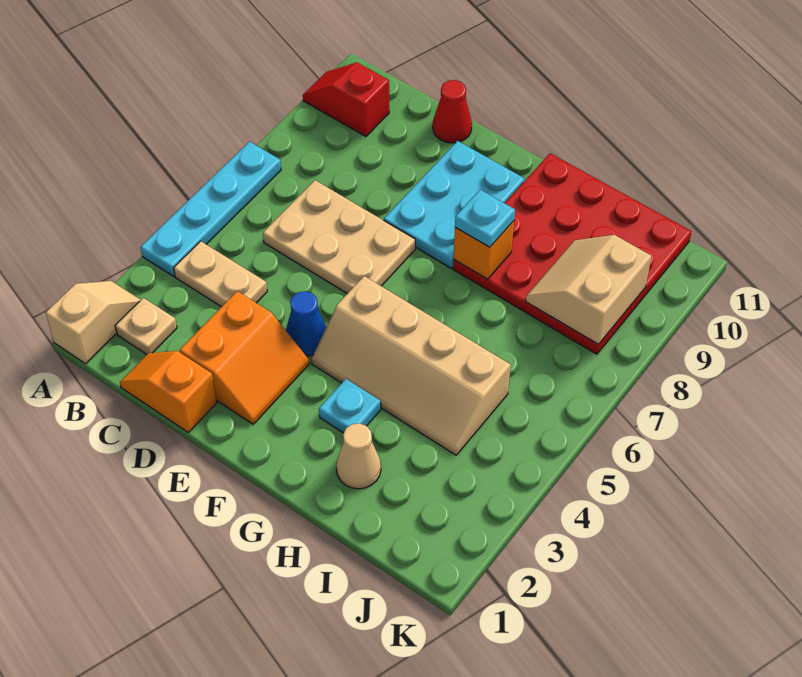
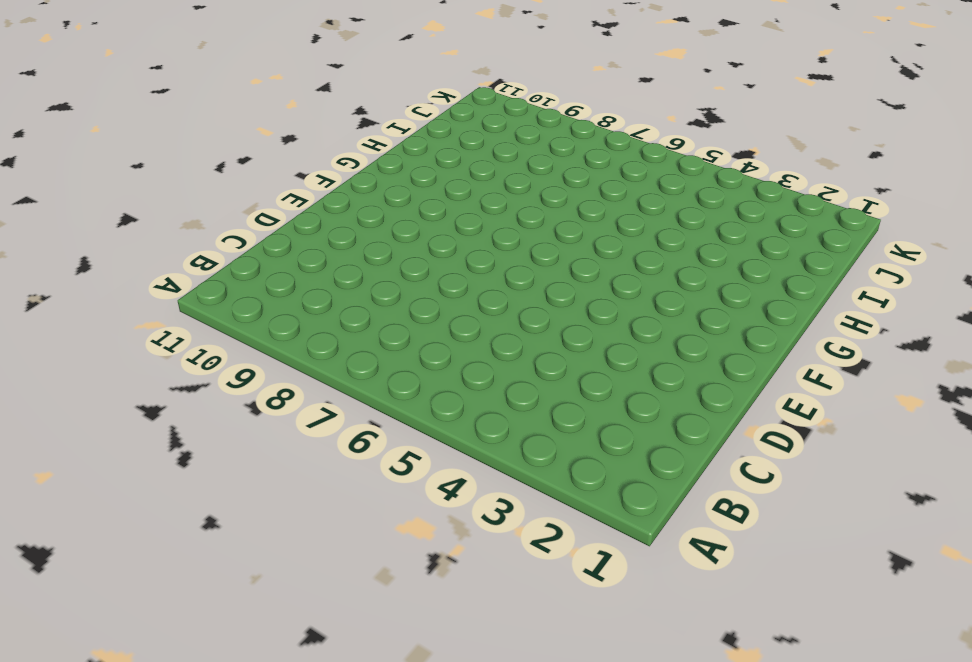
none -> tan 1x2 slope [46,281,140,364]
none -> cyan 1x4 plate [141,142,281,276]
none -> red 1x2 slope [303,62,389,136]

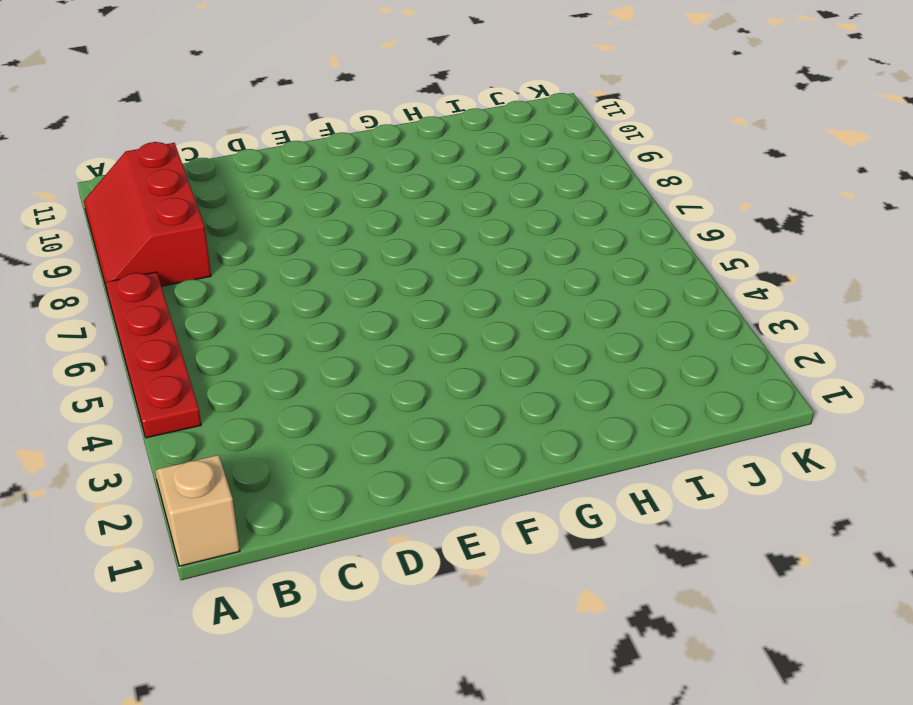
red 1x4 plate [106,272,201,438] -> cyan 1x4 plate [141,142,281,276]
red 2x3 slope [84,142,211,293] -> red 1x2 slope [303,62,389,136]
none -> tan 1x1 plate [115,298,177,354]
none -> tan 1x2 plate [174,241,267,307]
none -> orange 1x2 slope [120,351,217,432]

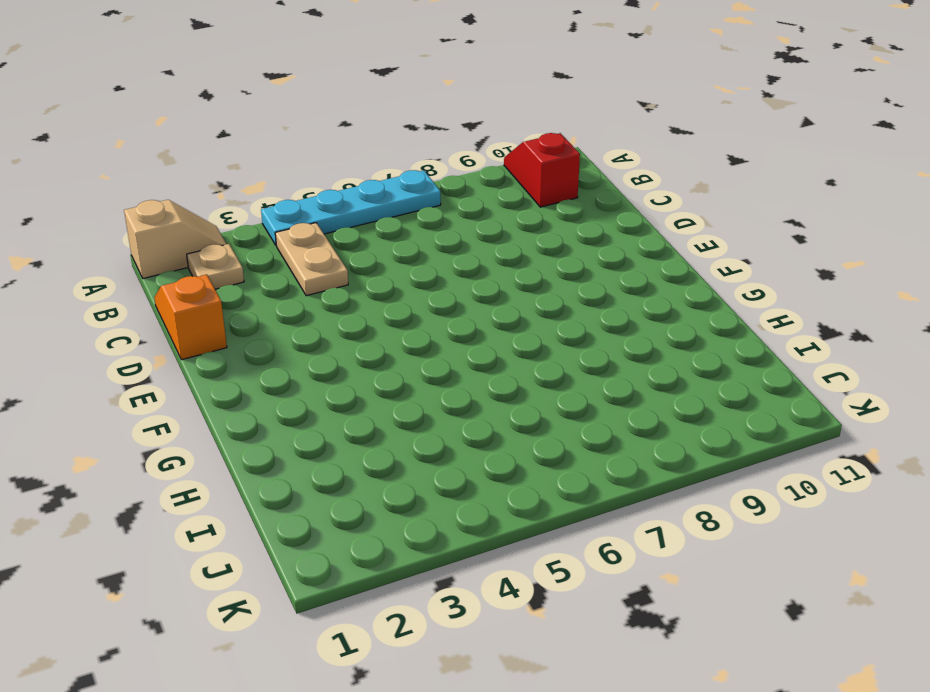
none -> tan 2x3 plate [263,180,415,294]
none -> orange 2x2 slope [180,291,309,424]
none -> red 1x1 cone [433,80,472,143]

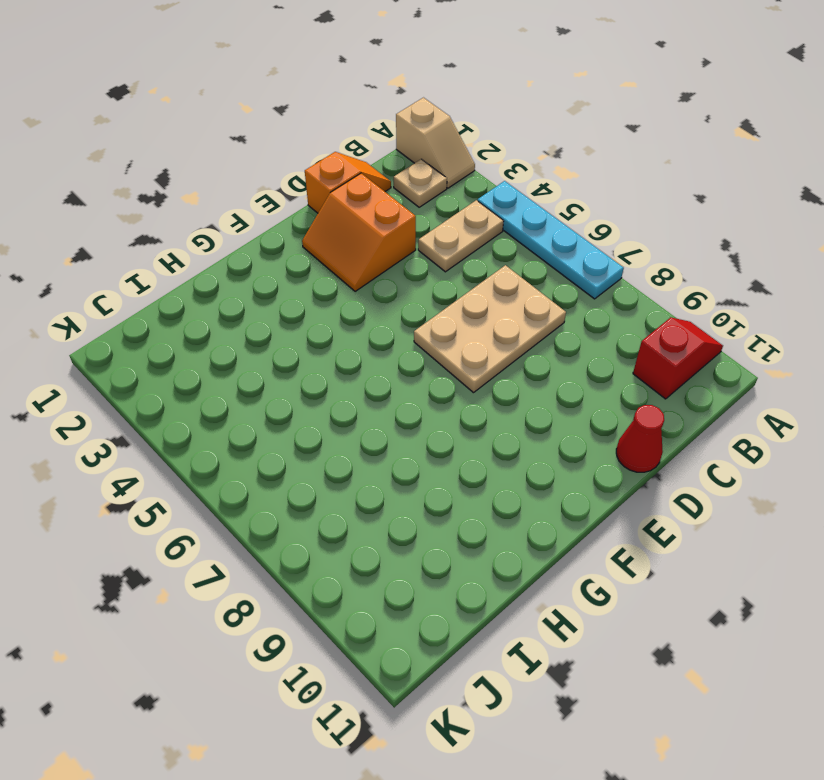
none -> blue 1x1 cone [286,291,326,356]
none -> cyan 2x3 plate [384,141,525,268]
none -> tan 2x4 slope [312,276,511,455]

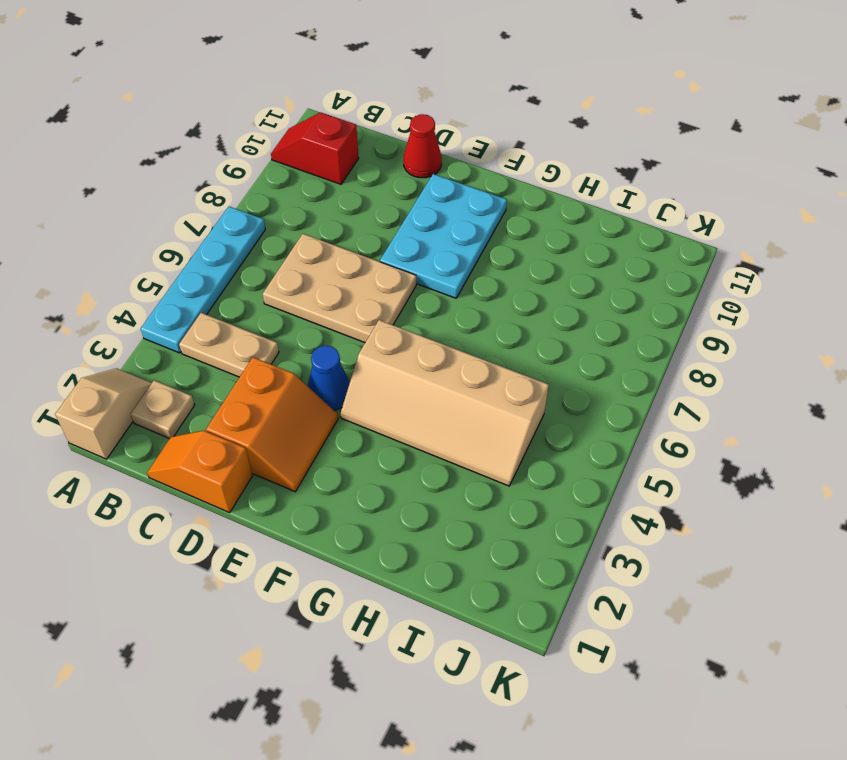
none -> cyan 1x1 plate [319,379,381,433]
none -> red 4x4 plate [453,153,691,354]
none -> tan 1x1 cone [336,423,381,489]

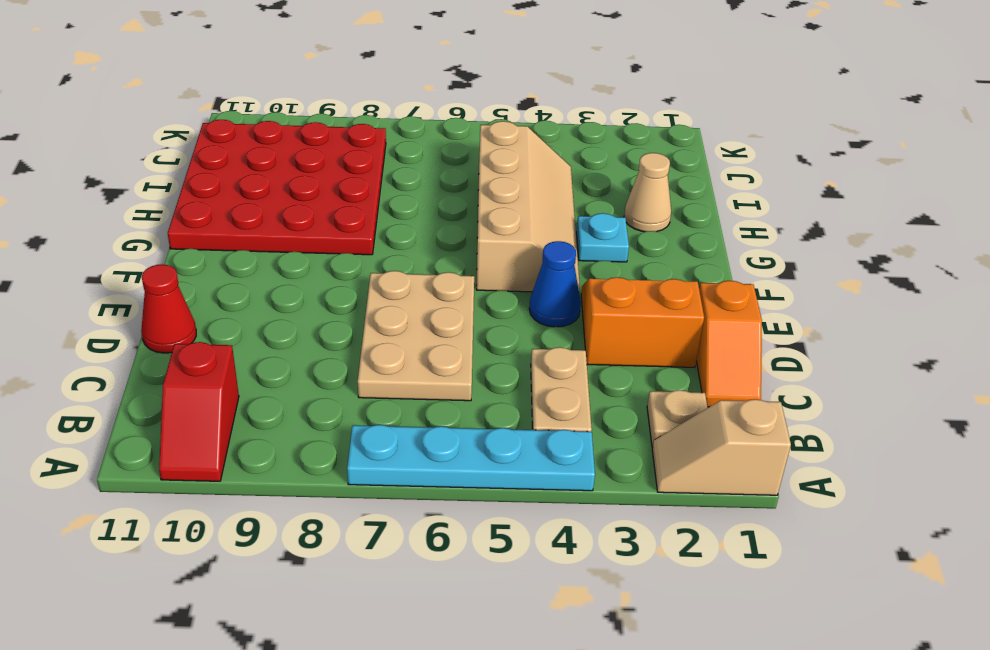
none -> cyan 2x3 plate [384,141,525,268]
none -> orange 1x1 brick [454,221,514,279]
none -> tan 2x2 slope [526,235,651,344]

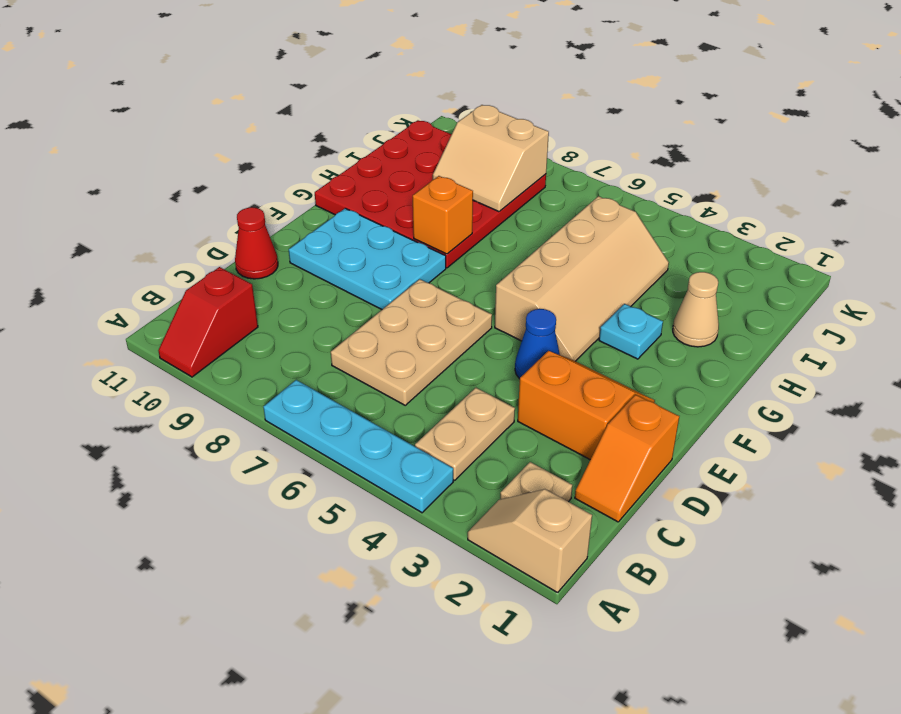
none -> cyan 1x1 plate [455,190,515,247]

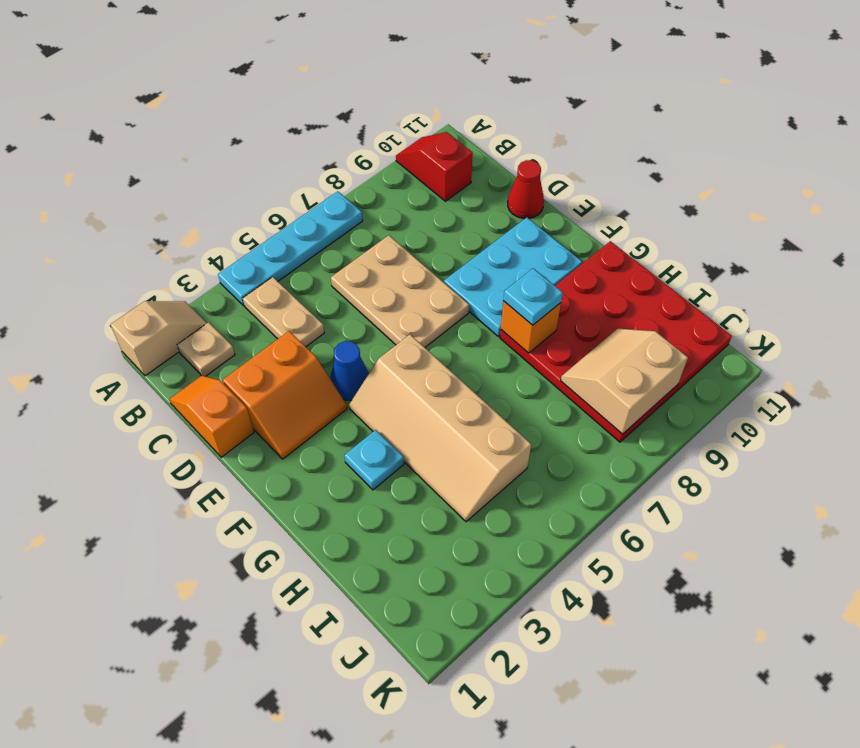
none -> tan 1x1 cone [336,423,381,489]

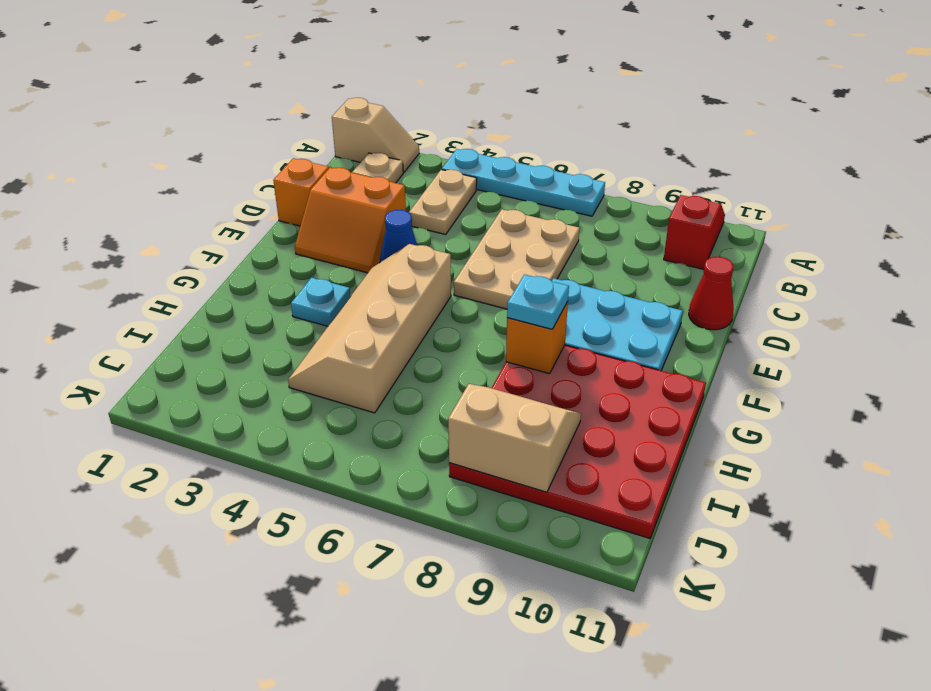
none -> tan 1x1 cone [336,423,381,489]

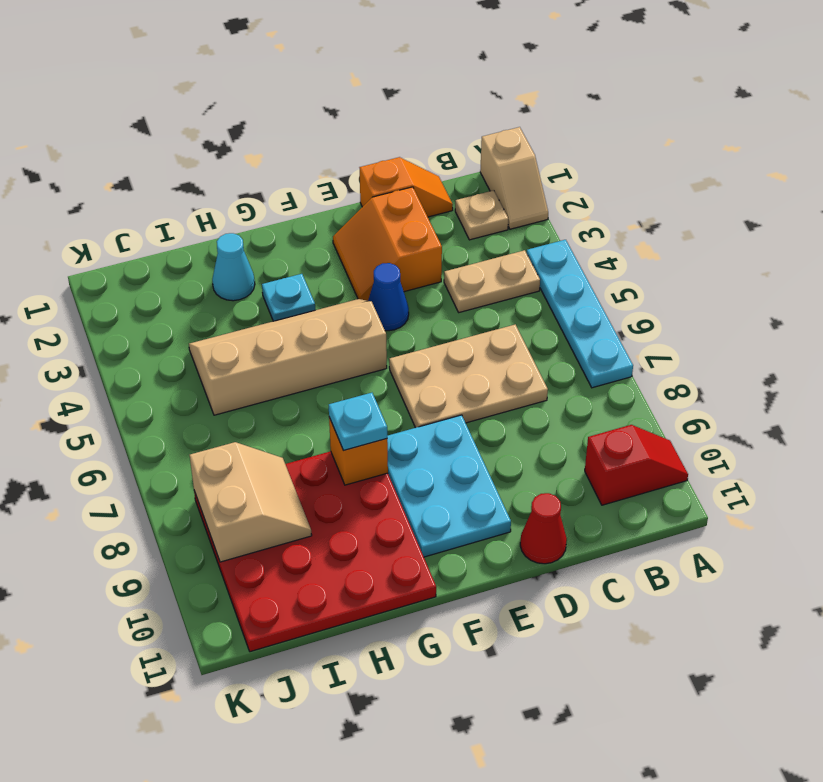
cyan 1x1 cone [212,233,255,301] -> tan 1x1 cone [336,423,381,489]

